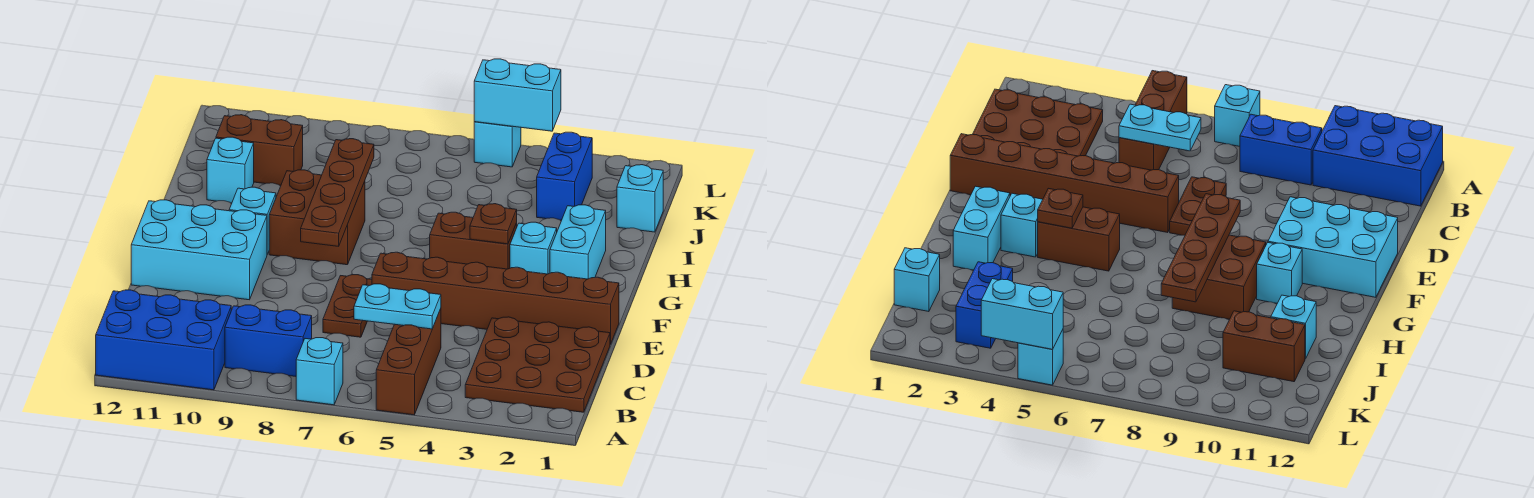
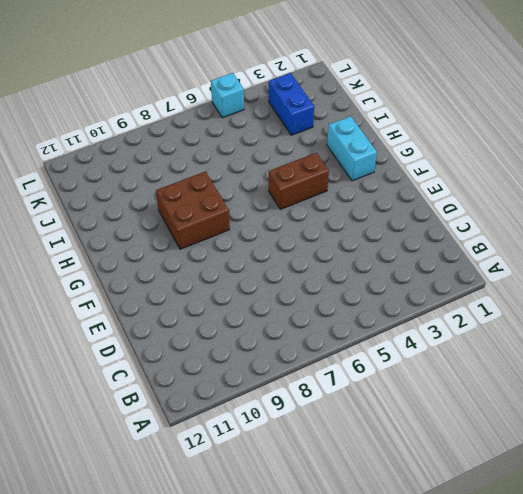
none -> brown 1x3 brick [376,309,441,415]
none -> cyan 1x1 brick [296,338,343,405]
none -> blue 2x3 brick [96,290,231,390]

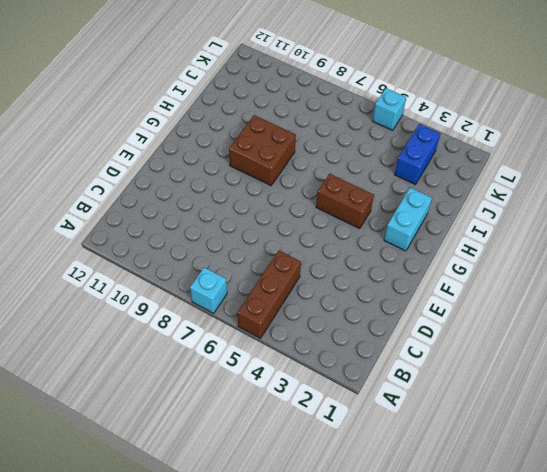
none -> blue 2x3 brick [96,290,231,390]
none -> brown 3x3 plate [465,317,610,412]
none -> blue 1x2 brick [225,305,312,376]

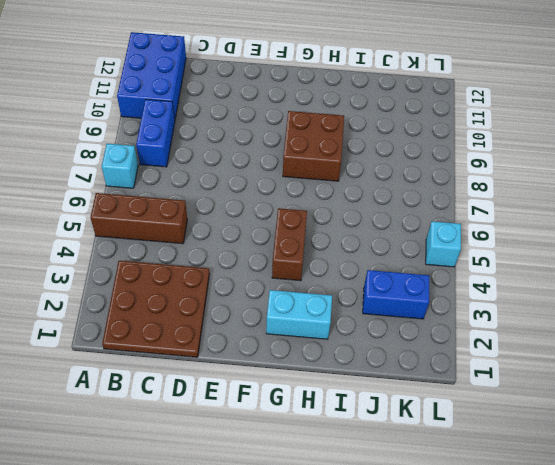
none -> brown 1x2 plate [323,275,372,337]
none -> brown 1x6 brick [372,252,619,344]
none -> cyan 2x3 brick [131,200,267,300]

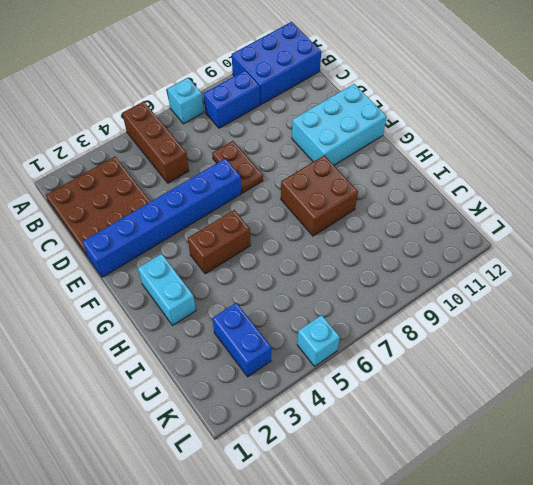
blue 1x6 brick [82,159,241,277] -> brown 1x6 brick [372,252,619,344]
none -> cyan 1x1 brick [510,222,557,274]
none -> cyan 1x1 brick [229,187,276,254]
none -> cyan 1x1 brick [207,137,254,203]

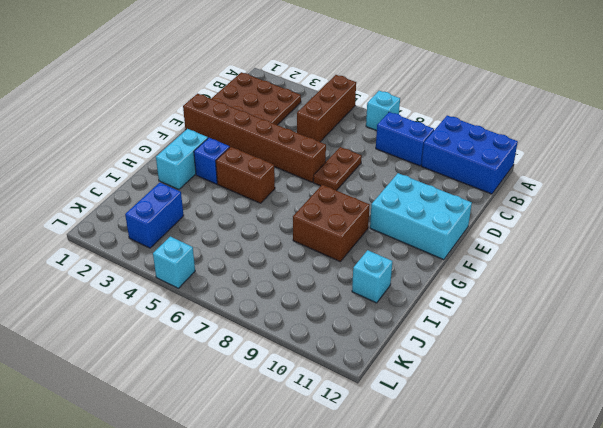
blue 1x1 brick [194,138,230,184] -> cyan 1x1 brick [510,222,557,274]
none -> cyan 1x1 brick [229,187,276,254]
none -> cyan 1x1 brick [617,165,663,232]
none -> brown 1x2 brick [216,115,303,186]

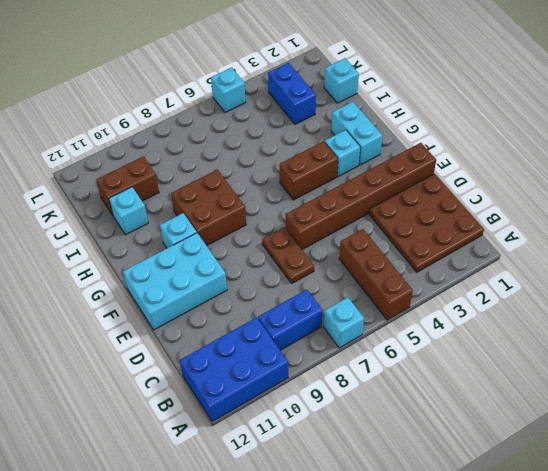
none -> cyan 1x2 plate [354,284,441,329]
none -> brown 1x4 plate [301,139,374,246]
none -> brown 1x1 plate [470,204,517,244]

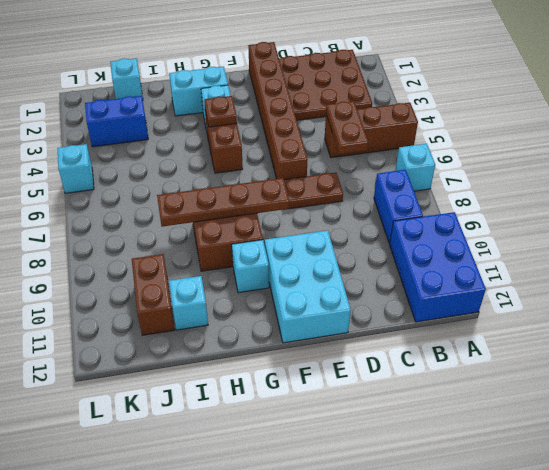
brown 1x2 plate [326,101,368,154] -> cyan 1x2 plate [354,284,441,329]
none -> cyan 1x2 brick [474,59,561,131]

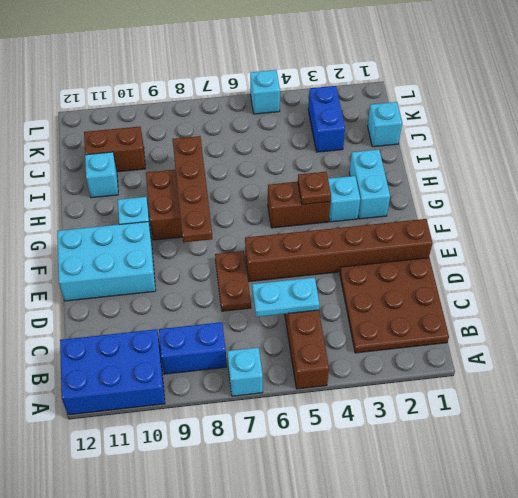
none -> cyan 1x2 brick [474,59,561,131]

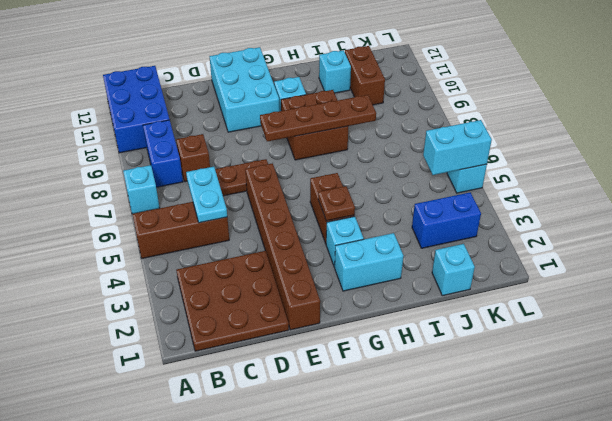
brown 1x1 brick [176,134,210,182] -> none
cyan 1x2 brick [423,120,492,175] -> cyan 1x2 brick turned to [474,59,561,131]

